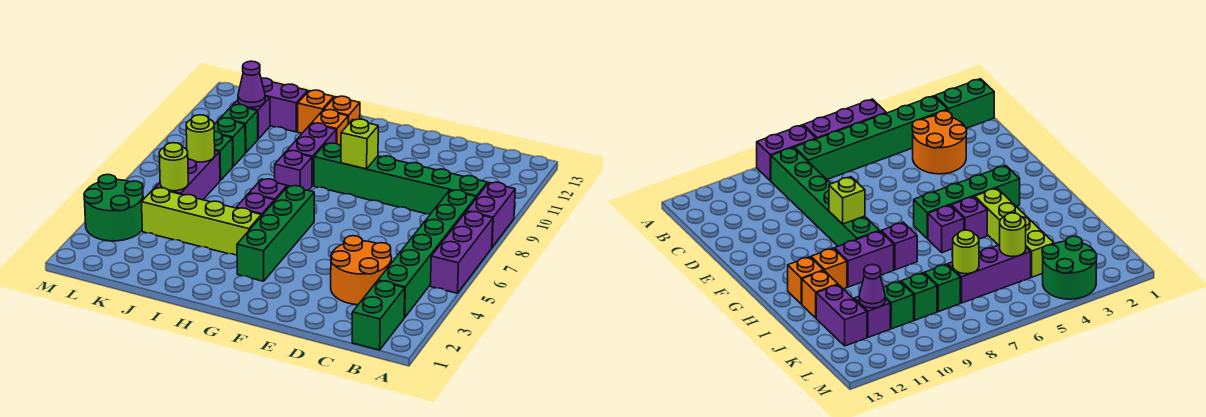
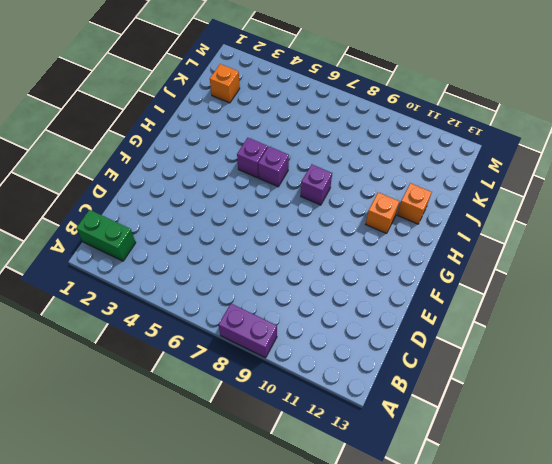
orange 1x1 brick [210,64,240,103] -> orange 1x1 brick moved to [324,96,360,124]
none -> purple 1x3 brick [430,212,493,293]
none -> green 1x6 brick [378,190,476,317]
none -> green 1x6 brick [314,143,487,214]

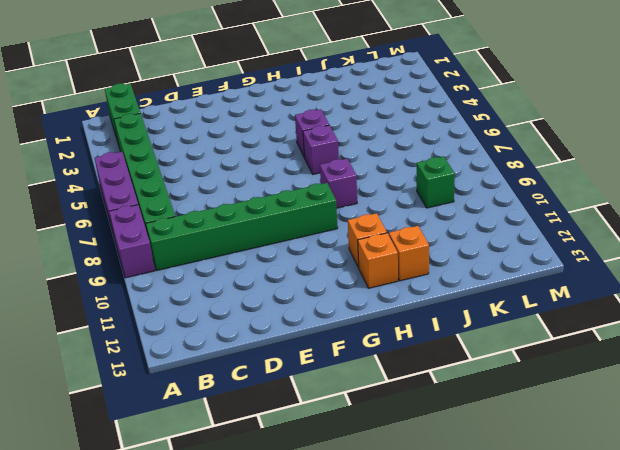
none -> orange 2x2 round brick [331,236,391,305]
none -> green 1x4 brick [237,186,314,281]
none -> lime 1x4 brick [142,188,261,256]

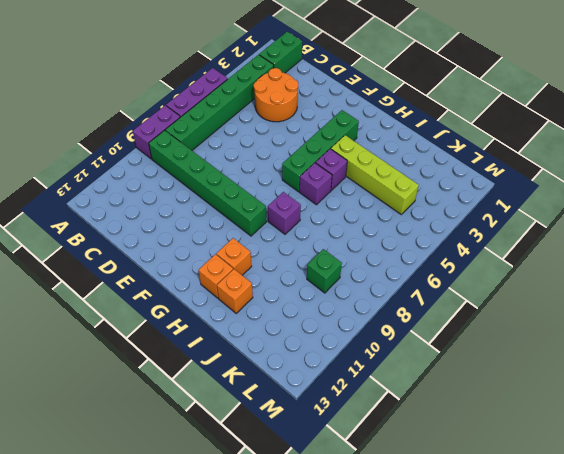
none -> purple 1x2 brick [287,123,336,186]
none -> purple 1x2 brick [261,78,308,132]
none -> purple 1x3 brick [155,151,220,200]

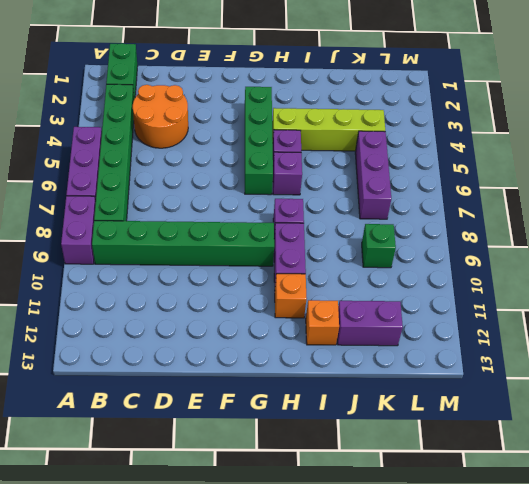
none -> orange 1x1 brick [324,96,360,124]
none -> green 1x1 brick [214,132,233,180]
none -> green 1x1 brick [221,104,258,153]

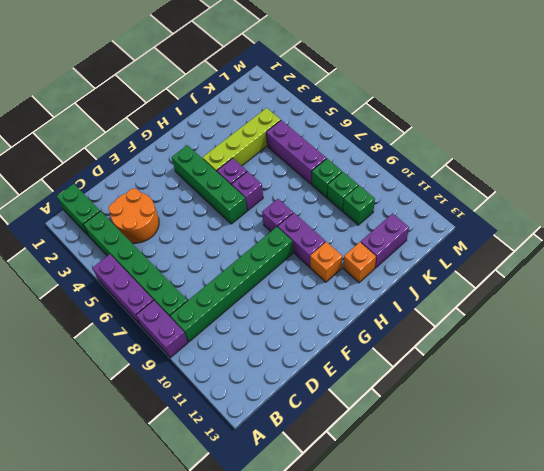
none -> orange 1x1 brick [324,96,360,124]
none -> purple 1x1 brick [233,96,270,139]
none -> green 2x2 round brick [84,175,143,241]

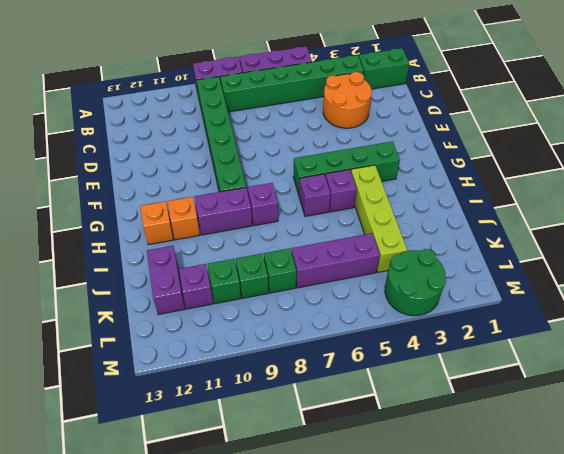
none -> orange 1x1 brick [298,90,334,133]
none -> lime 1x1 brick [341,119,378,169]
none -> lime 1x1 round brick [159,143,188,191]

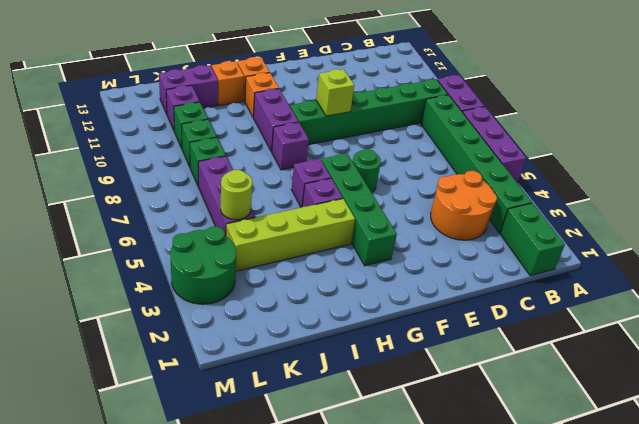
green 1x1 round brick [353,149,381,193] -> none
none -> lime 1x1 round brick [186,115,215,162]
none -> purple 1x1 cone [238,61,265,107]

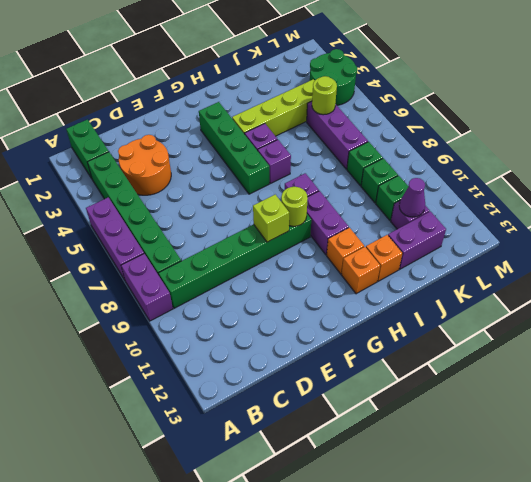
lime 1x1 round brick [281,187,308,226] -> lime 1x1 round brick moved to [186,115,215,162]

